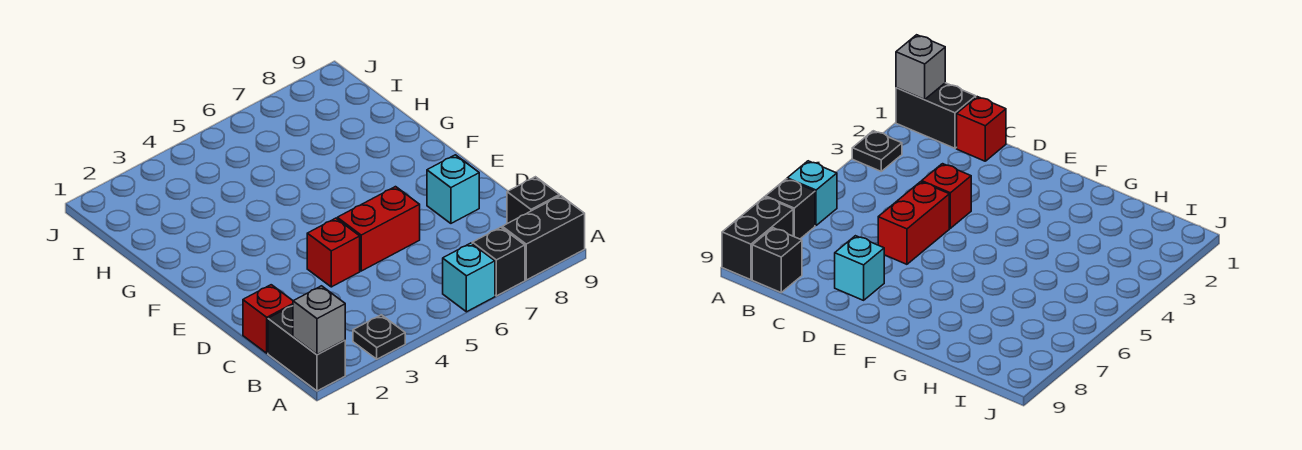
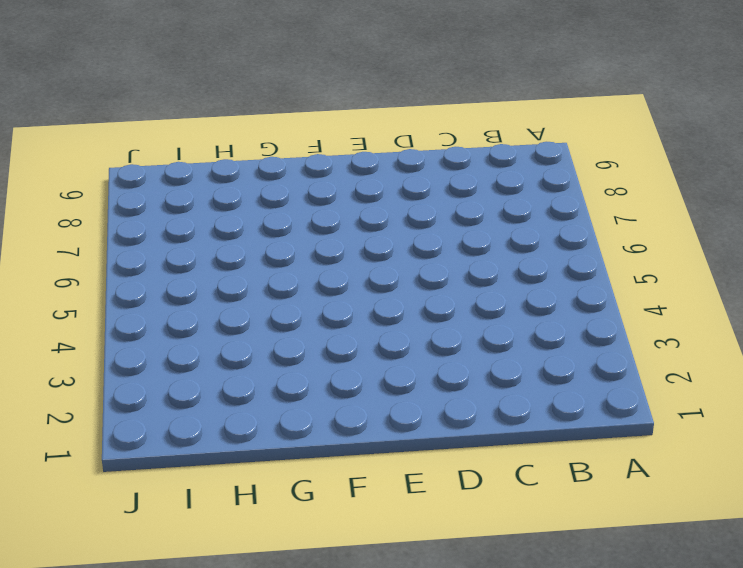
none -> black 1x2 brick [268,305,345,391]
none -> black 1x1 plate [353,315,405,359]

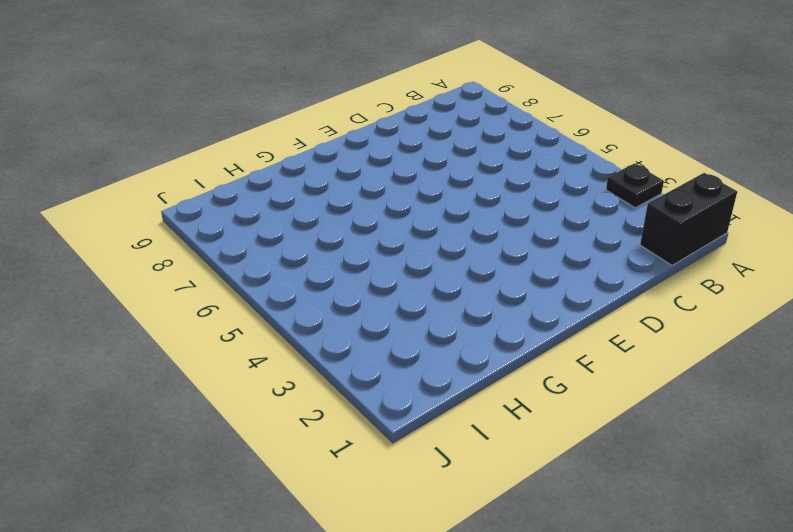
none -> cyan 1x1 brick [443,243,495,312]
none -> black 1x1 brick [472,227,525,296]

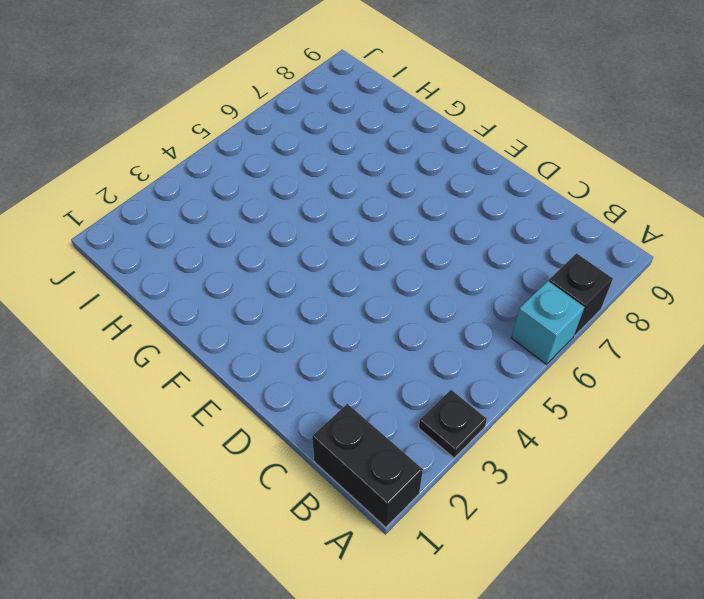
none -> black 1x2 brick [502,196,585,280]
none -> black 1x1 brick [507,177,559,224]

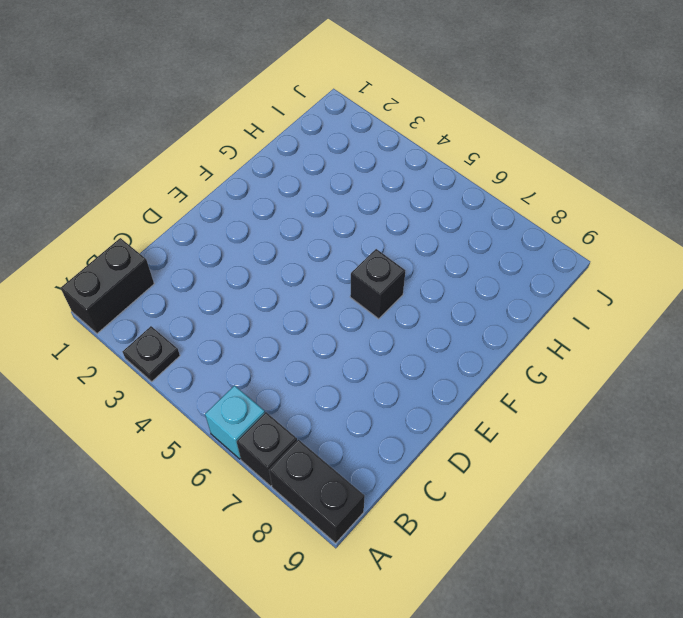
black 1x1 brick [350,249,405,319] -> black 1x1 brick moved to [507,177,559,224]
none -> red 1x1 brick [243,285,293,353]
none -> red 1x1 brick [307,218,360,287]

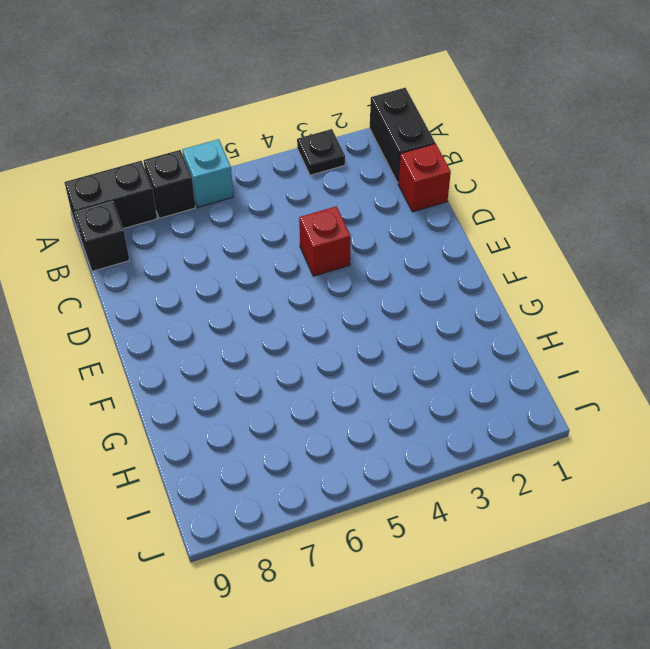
none -> red 1x2 brick [337,187,420,271]
none -> cyan 1x1 brick [427,155,479,223]

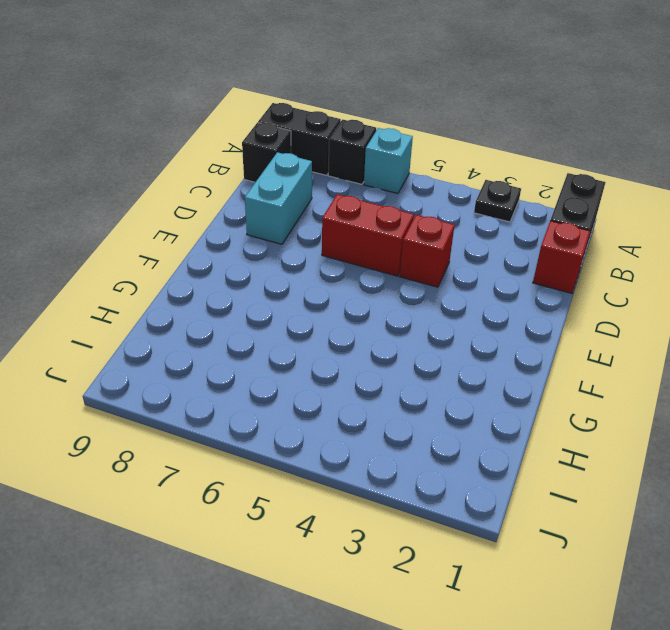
cyan 1x2 brick [245,152,312,244] -> cyan 1x1 brick [427,155,479,223]
none -> grey 1x1 brick [293,286,345,355]

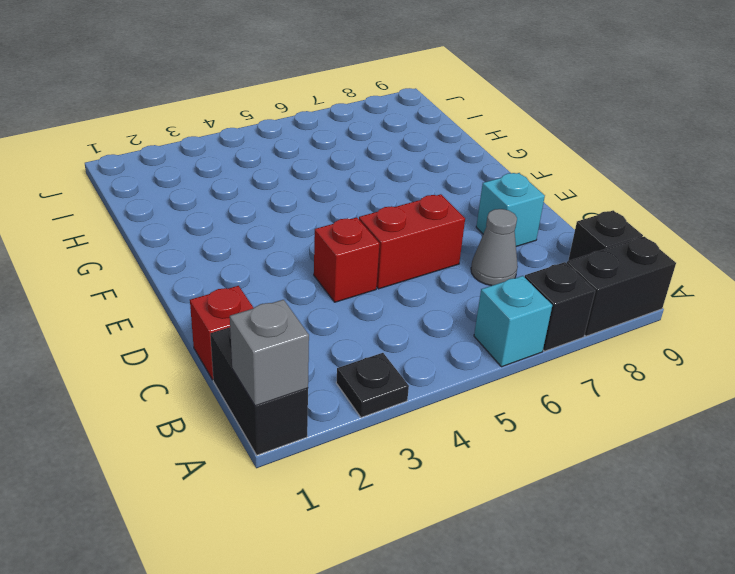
grey 1x1 cone [471,209,518,286] -> none

